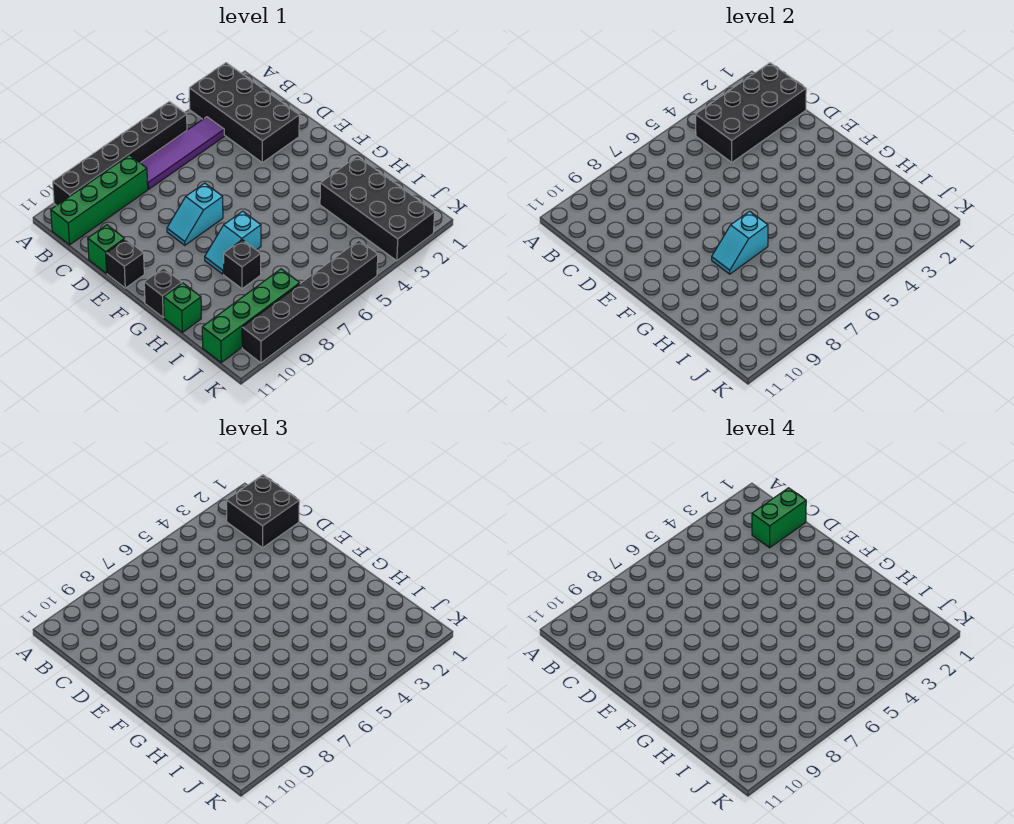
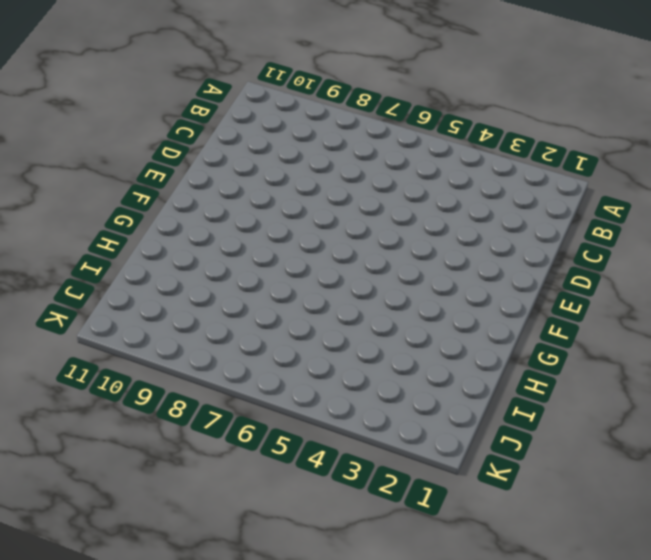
none -> black 2x4 brick [189,63,299,163]
none -> black 1x6 brick [53,102,187,206]
none -> purple 1x4 tile [141,117,224,189]

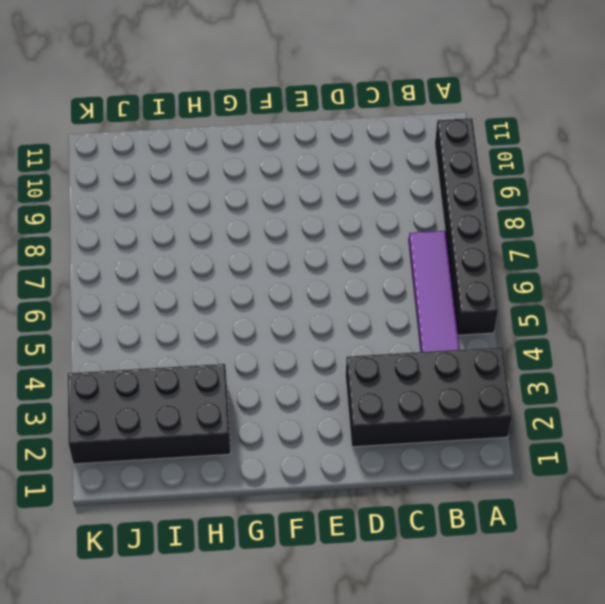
none -> green 1x4 brick [51,155,148,245]
none -> green 1x1 brick [88,225,125,273]
none -> cyan 1x2 slope [167,183,223,245]

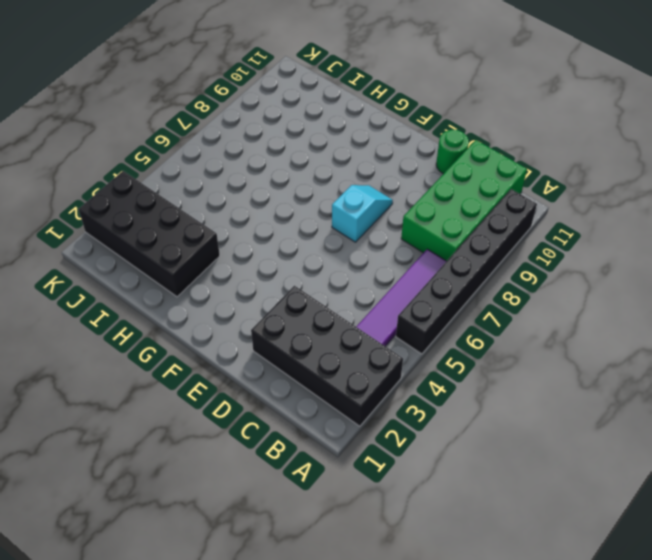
green 2x4 brick [401,140,527,261] -> green 1x4 brick [51,155,148,245]
green 1x1 round brick [436,129,469,174] -> green 1x1 brick [88,225,125,273]
none -> black 1x1 brick [106,239,144,288]
none -> cyan 1x2 slope [205,211,261,274]
none -> black 1x1 brick [144,268,182,317]

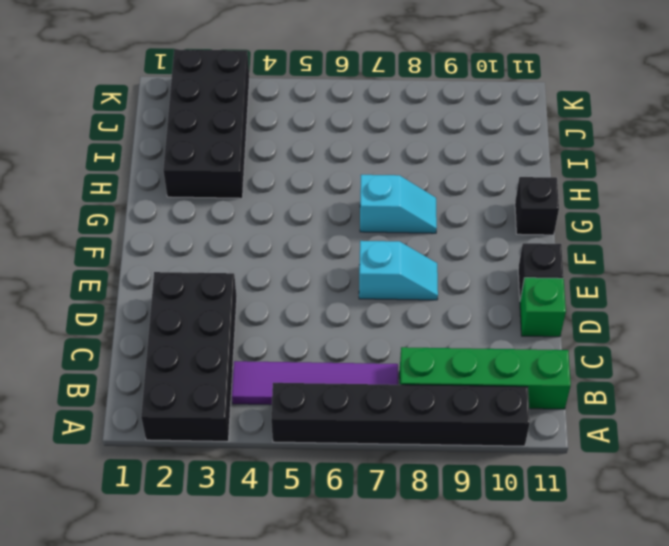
none -> black 1x1 brick [224,240,261,289]
none -> green 1x1 brick [164,283,201,332]
none -> green 1x4 brick [202,269,300,363]

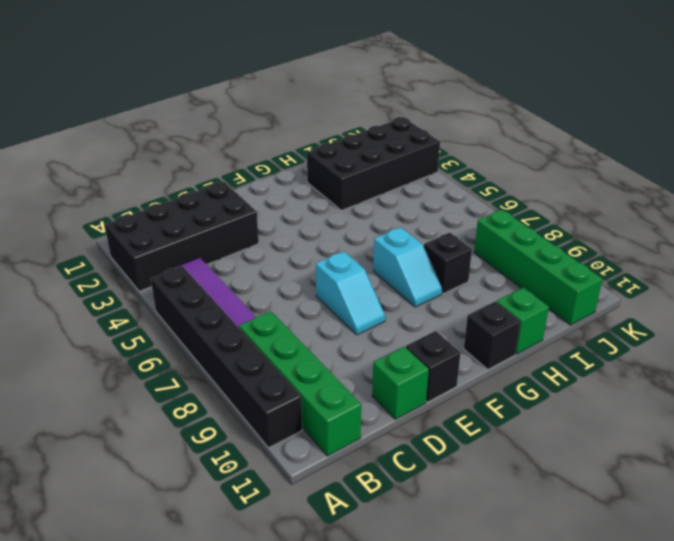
none -> black 1x6 brick [242,241,378,363]
none -> black 2x4 brick [695,63,806,162]
none -> cyan 1x2 slope [712,211,768,274]

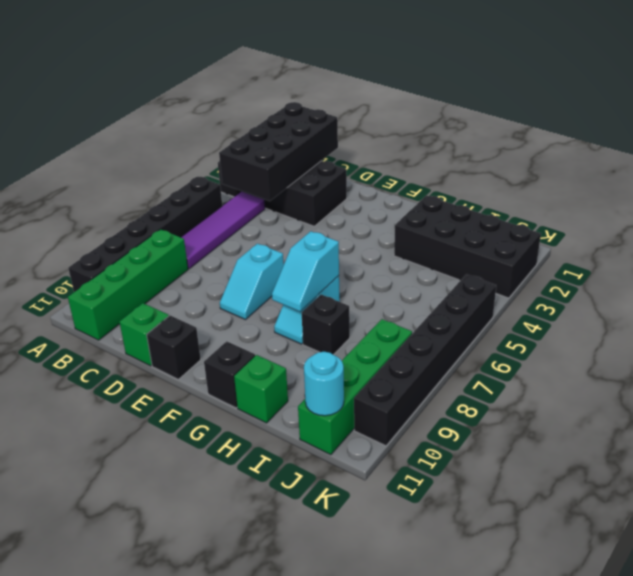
cyan 1x1 round brick [304,352,344,416] -> none
none -> black 2x2 brick [226,475,299,548]
none -> green 1x2 brick [752,488,806,548]

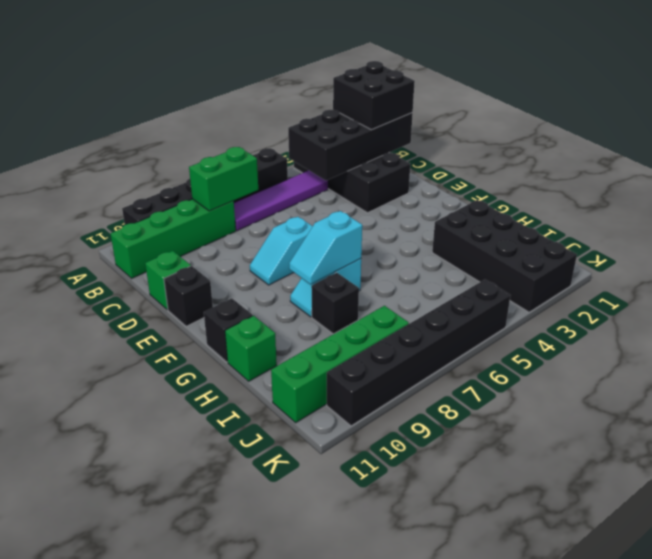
green 1x2 brick [189,147,258,211] -> green 1x2 brick moved to [752,488,806,548]

